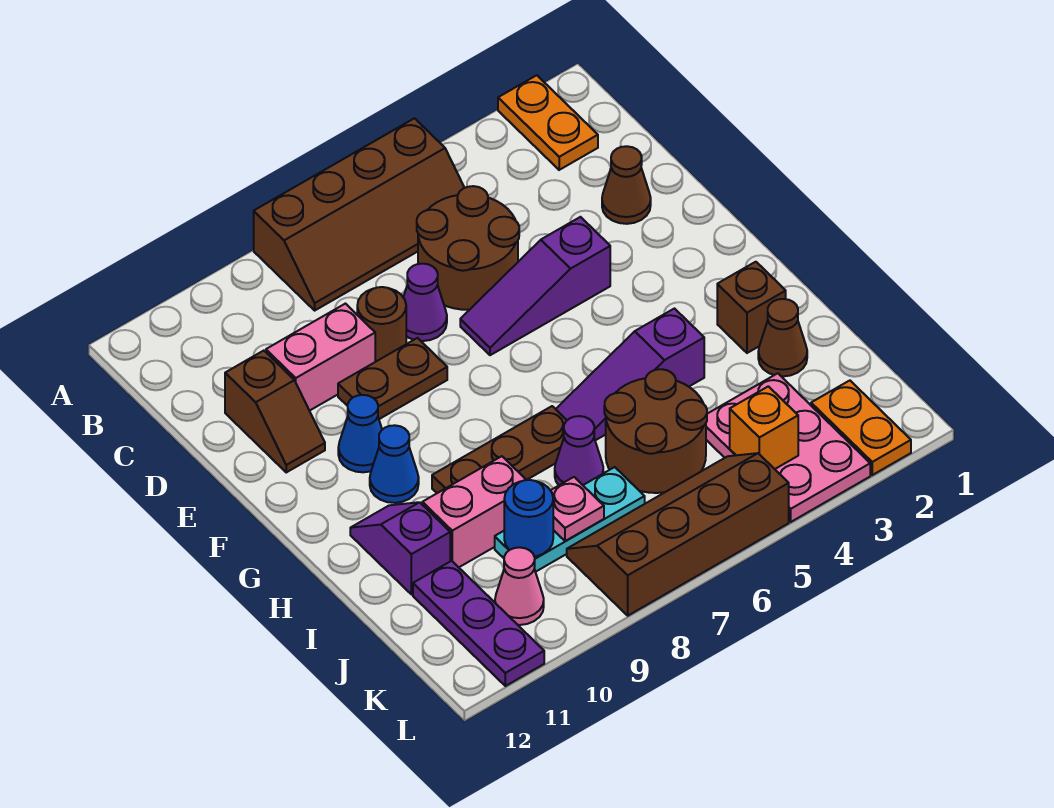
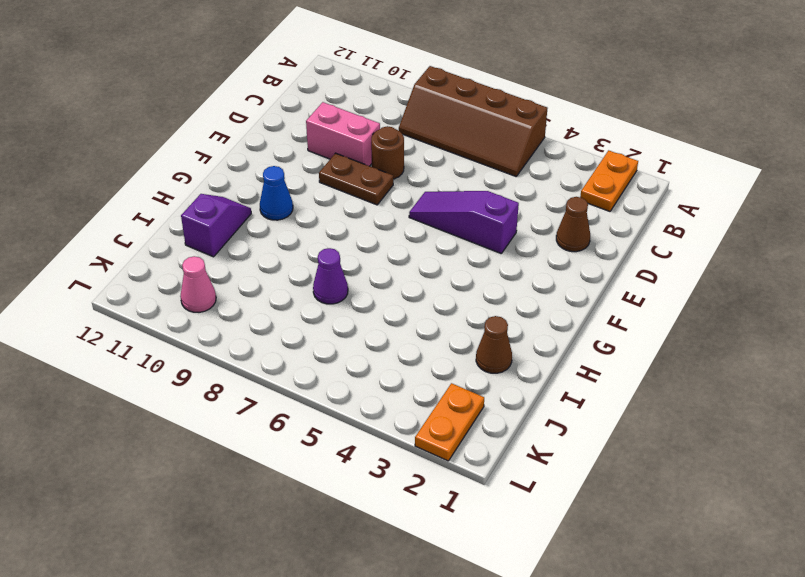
none -> brown 2x2 round brick [417,186,519,310]
none -> purple 1x1 cone [403,264,447,341]
none -> brown 1x2 slope [225,351,325,472]

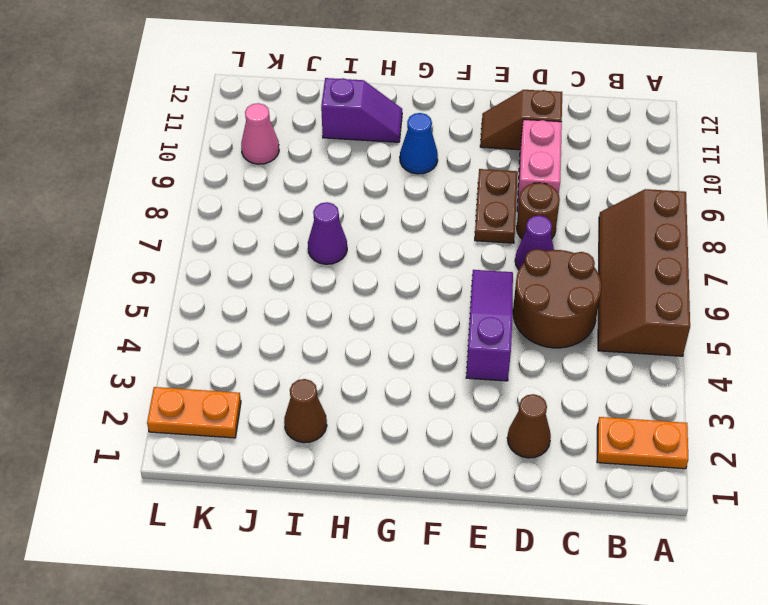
none -> blue 1x1 cone [338,395,382,472]
none -> brown 1x1 brick [717,262,786,353]
none -> purple 1x3 slope [556,309,704,440]

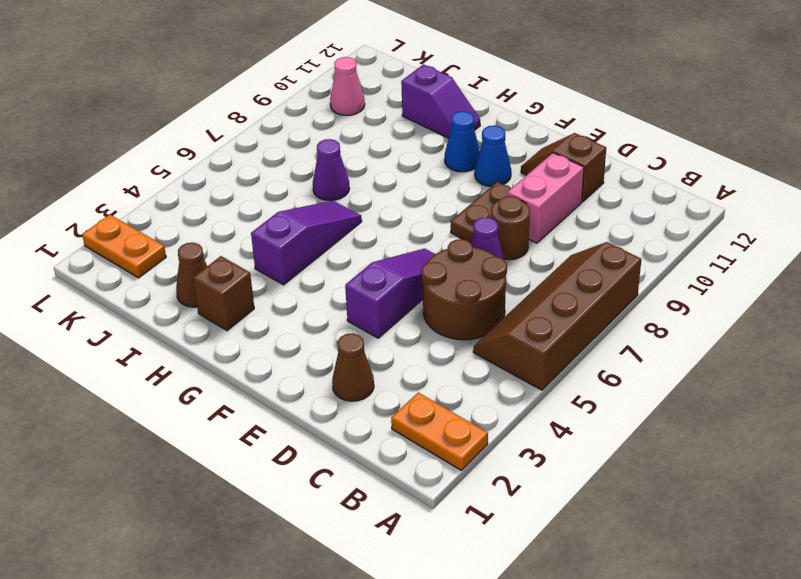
none -> brown 1x3 plate [432,406,567,493]
none -> brown 2x2 round brick [604,369,707,493]
none -> pink 1x2 brick [422,456,526,567]

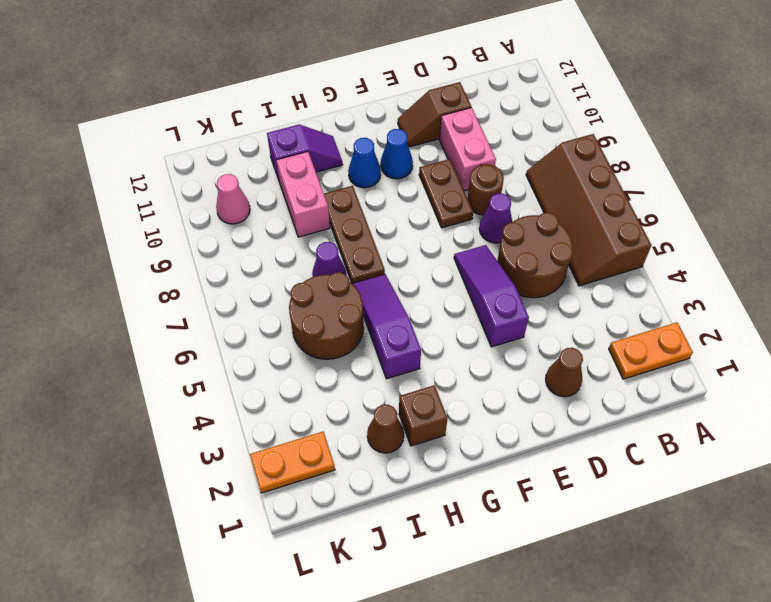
none -> pink 2x3 plate [706,373,870,522]
none -> cyan 1x3 plate [495,467,645,572]
none -> purple 1x3 plate [413,561,544,686]

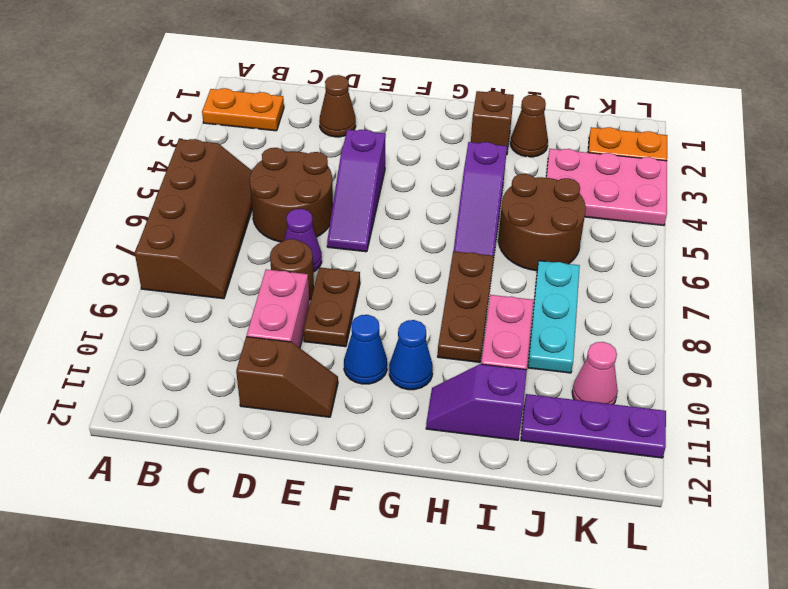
none -> purple 1x1 cone [555,416,603,485]
none -> brown 2x4 slope [567,453,789,616]
none -> pink 1x1 plate [550,477,604,541]

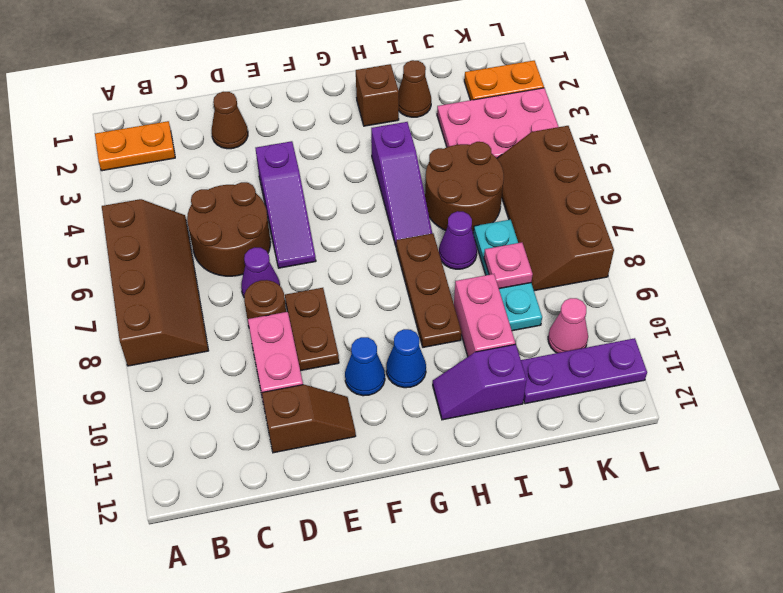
none -> blue 1x1 round brick [504,480,553,557]
none -> orange 1x1 brick [730,386,798,469]

